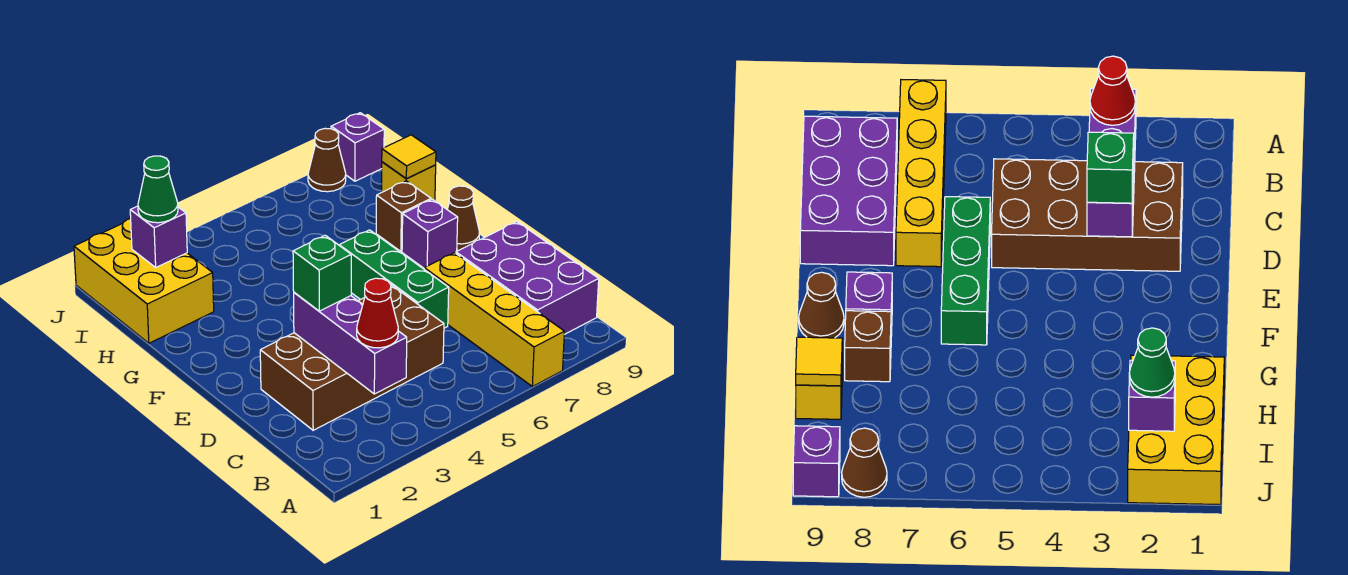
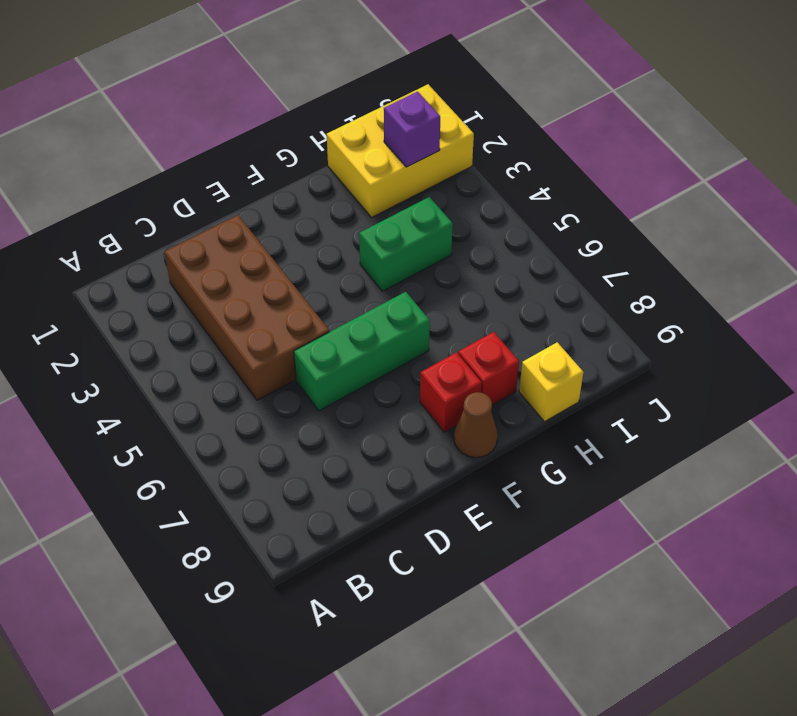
red 1x1 brick [420,353,482,432] -> purple 1x1 brick [402,199,458,268]
green 1x2 brick [359,197,453,291] -> none
red 1x1 brick [458,332,519,405] -> brown 1x1 brick [376,181,431,251]
none -> yellow 1x4 brick [424,253,564,387]
none -> purple 2x3 brick [456,222,599,335]
none -> brown 1x1 cone [308,128,346,192]

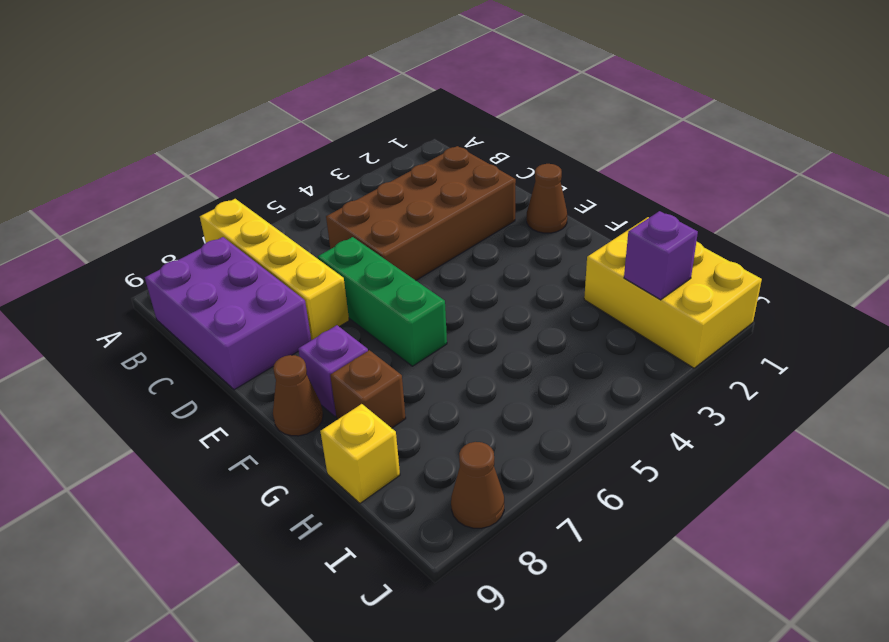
brown 1x1 cone [527,164,567,233] -> none
none -> purple 1x1 brick [331,113,384,181]
none -> purple 1x3 brick [294,293,407,394]
none -> yellow 1x1 tile [382,135,436,179]

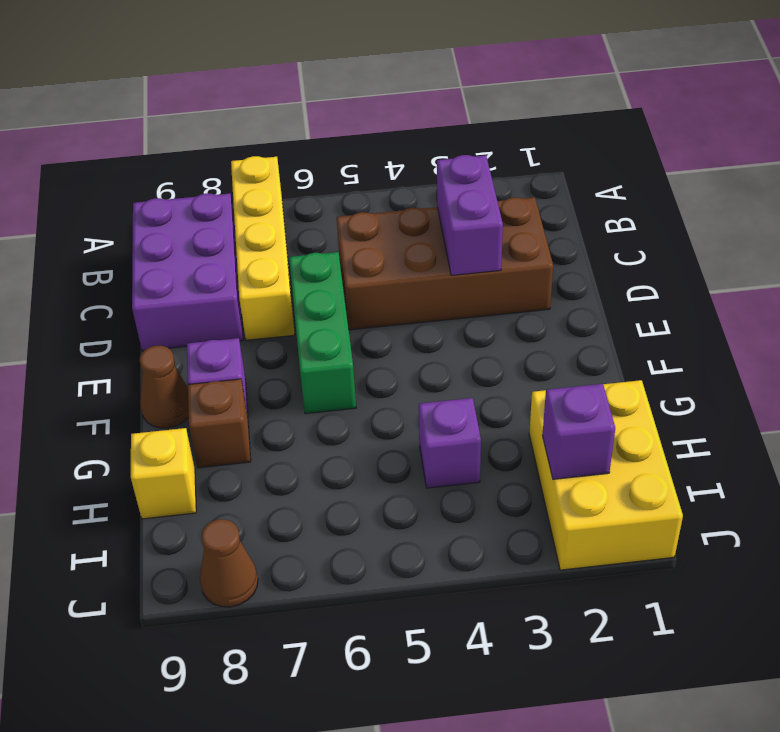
purple 1x2 brick [437,155,503,275] -> purple 1x3 brick [294,293,407,394]
purple 1x1 brick [419,398,481,488] -> purple 1x1 brick moved to [331,113,384,181]
none -> yellow 1x1 tile [382,135,436,179]
none -> red 1x1 cone [357,278,398,348]
none -> green 1x1 brick [293,235,351,311]

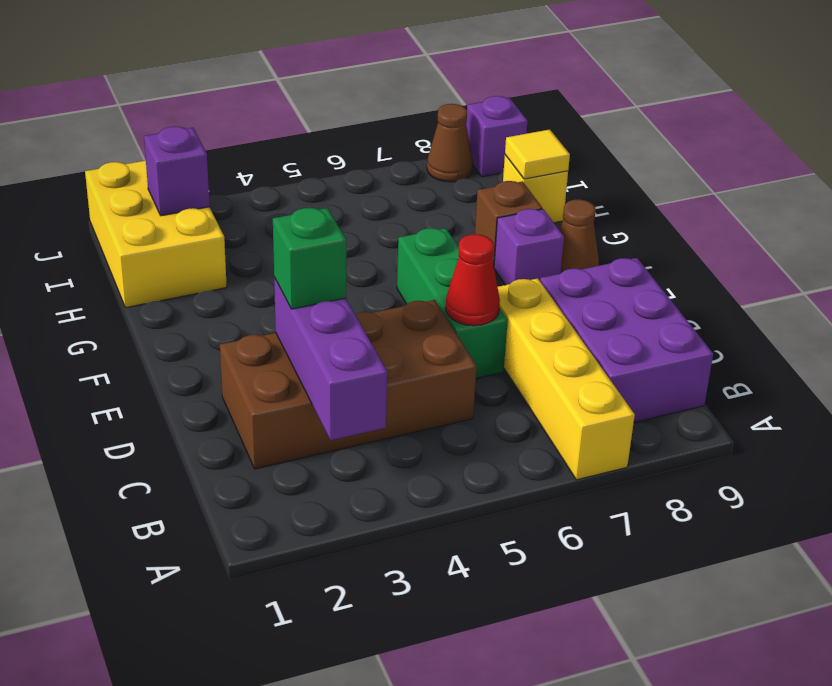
red 1x1 cone [445,234,500,326] -> red 1x1 cone moved to [357,278,398,348]
none -> green 1x1 cone [138,156,178,223]

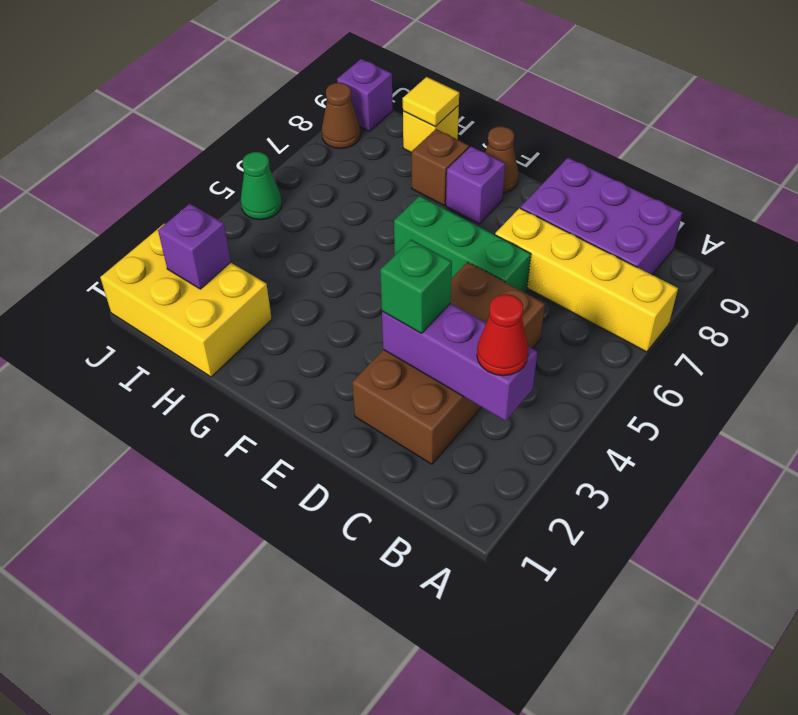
green 1x1 cone [241,152,282,220] -> green 1x1 cone moved to [138,156,178,223]

